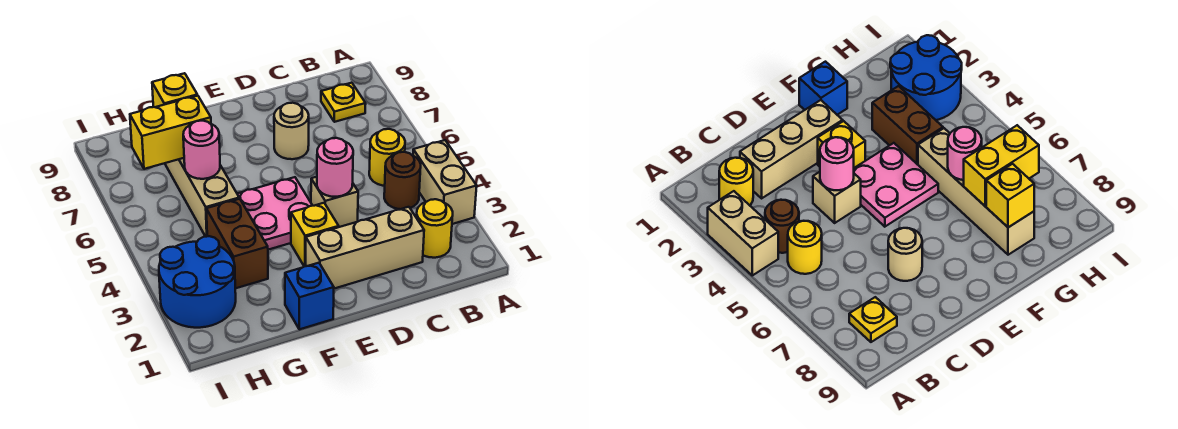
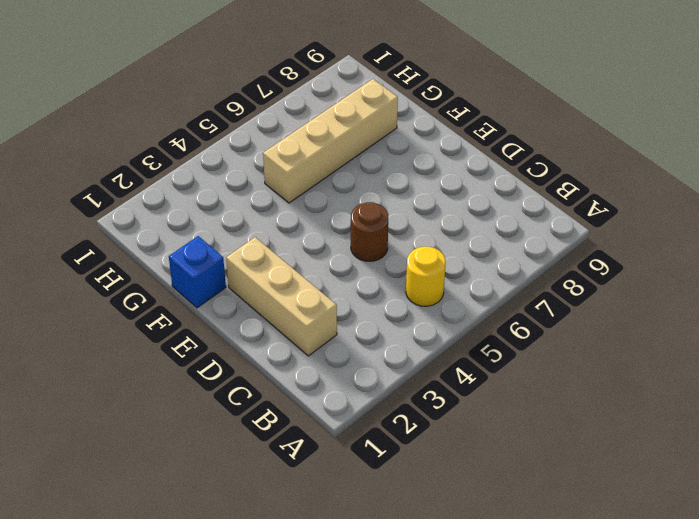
brown 1x1 round brick [351,202,388,261] -> brown 1x1 round brick moved to [384,152,421,209]
none -> tan 1x2 brick [413,140,477,224]
none -> yellow 1x1 round brick [417,199,453,258]
none -> yellow 1x1 plate [321,83,366,122]

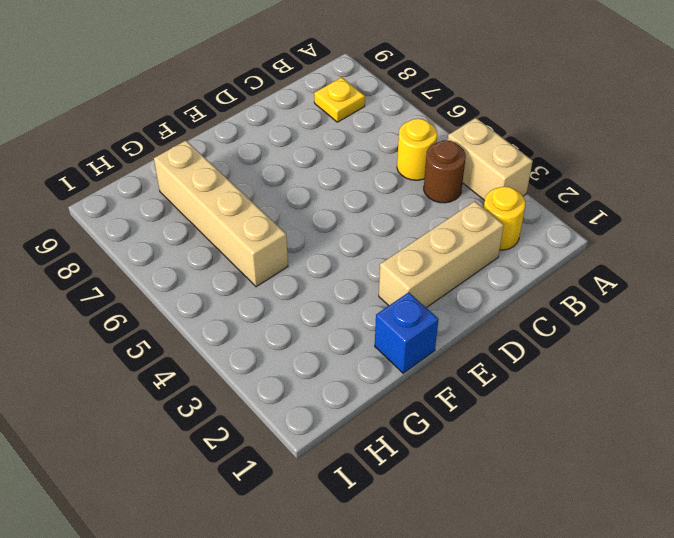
none -> tan 1x1 brick [311,177,358,227]
none -> tan 1x1 round brick [274,103,309,159]
none -> yellow 1x1 brick [291,203,339,267]

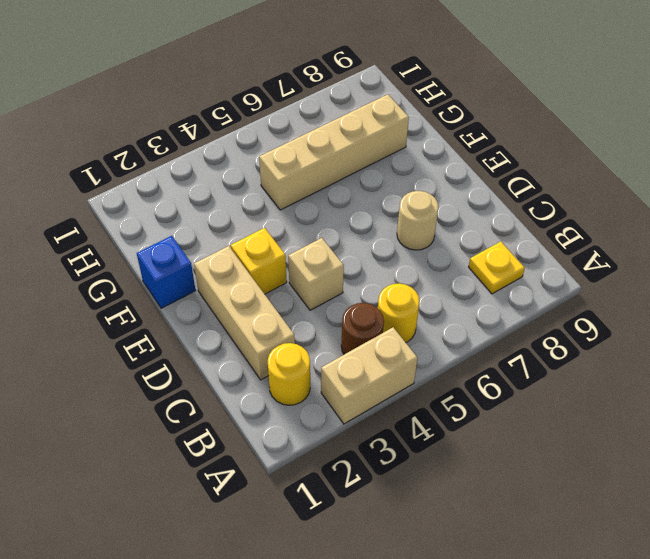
none -> pink 2x2 plate [237,177,313,250]
none -> brown 1x2 brick [206,199,268,288]
none -> blue 2x2 round brick [159,236,236,328]

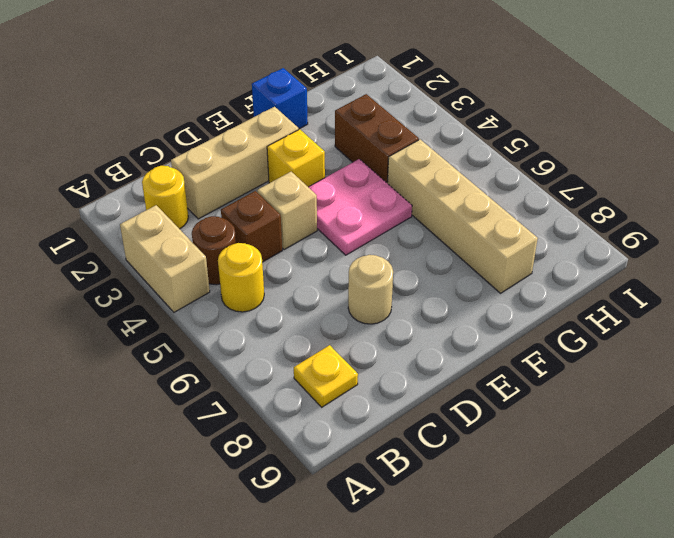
brown 1x1 brick [221,191,282,262] -> none
none -> blue 2x2 round brick [159,236,236,328]
none -> pink 1x1 round brick [317,138,353,197]
none -> pink 1x1 round brick [183,121,220,179]

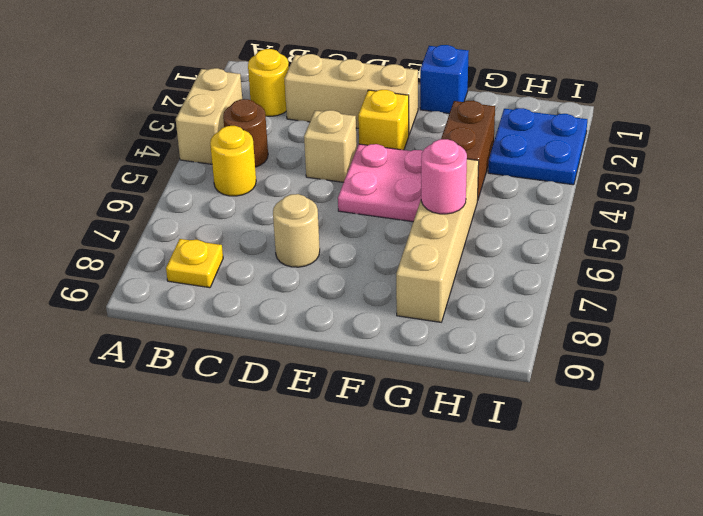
blue 2x2 plate [488,108,587,185] -> blue 2x2 round brick [159,236,236,328]
none -> pink 1x1 round brick [317,138,353,197]
none -> yellow 1x2 brick [130,96,211,169]
none -> yellow 1x1 brick [152,73,197,107]

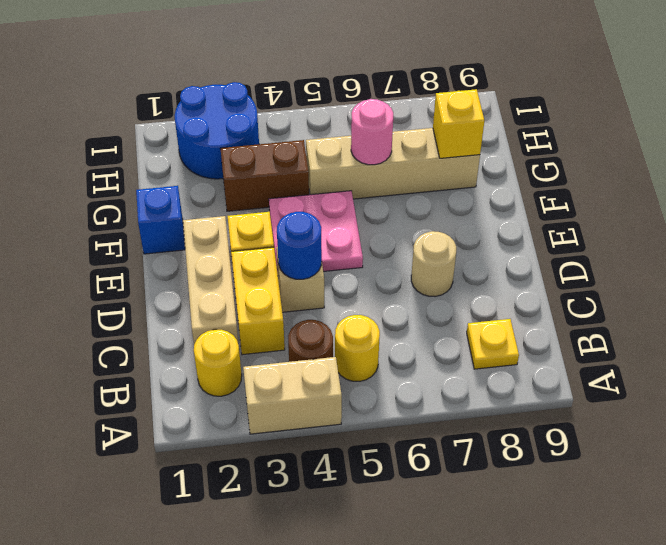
yellow 1x2 brick [231,247,285,355] -> yellow 1x2 brick moved to [130,96,211,169]
blue 1x1 round brick [277,212,322,279] -> pink 1x1 round brick [317,138,353,197]

